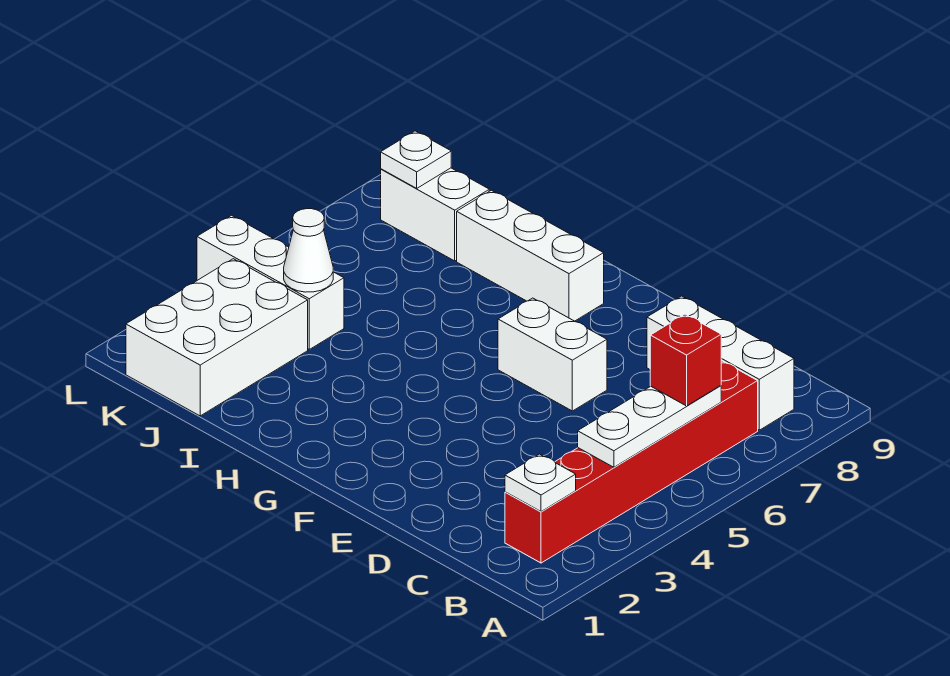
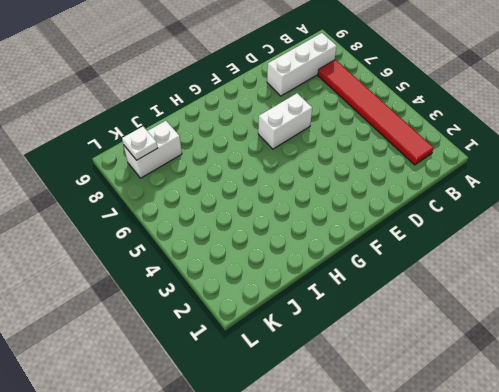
red 1x6 tile [318,60,434,165] -> red 1x6 brick [505,361,758,563]
none -> white 1x3 brick [457,190,604,321]
none -> white 2x3 brick [126,259,308,416]
none -> white 1x3 brick [197,215,344,349]

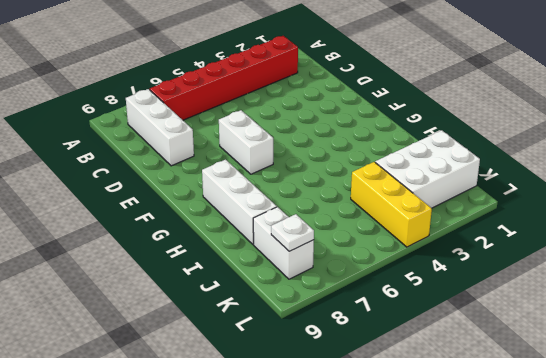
yellow 1x3 brick [351,162,432,247] -> white 1x3 brick [197,215,344,349]
none -> white 1x1 plate [505,454,576,512]
none -> white 1x3 plate [578,386,721,467]
none -> white 1x1 cone [284,209,333,292]

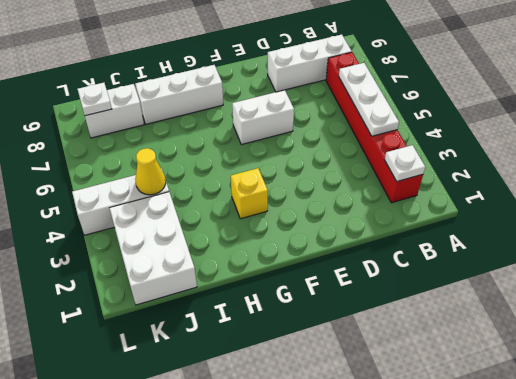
yellow 1x1 brick [231,168,268,219] -> none
yellow 1x1 cone [135,148,166,195] -> white 1x1 cone [284,209,333,292]
none -> red 1x1 brick [650,314,721,406]

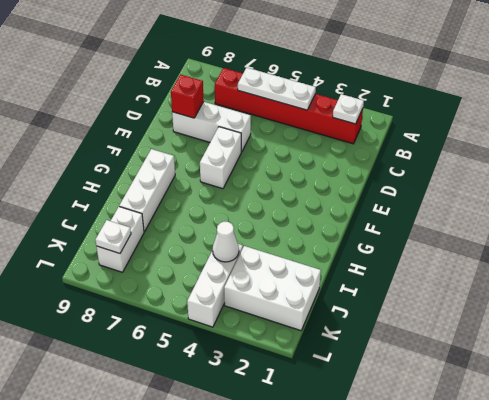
white 1x3 brick [172,102,251,152] -> white 1x3 brick turned to [647,296,794,430]
red 1x1 brick [171,75,204,118] -> red 1x1 brick moved to [650,314,721,406]

